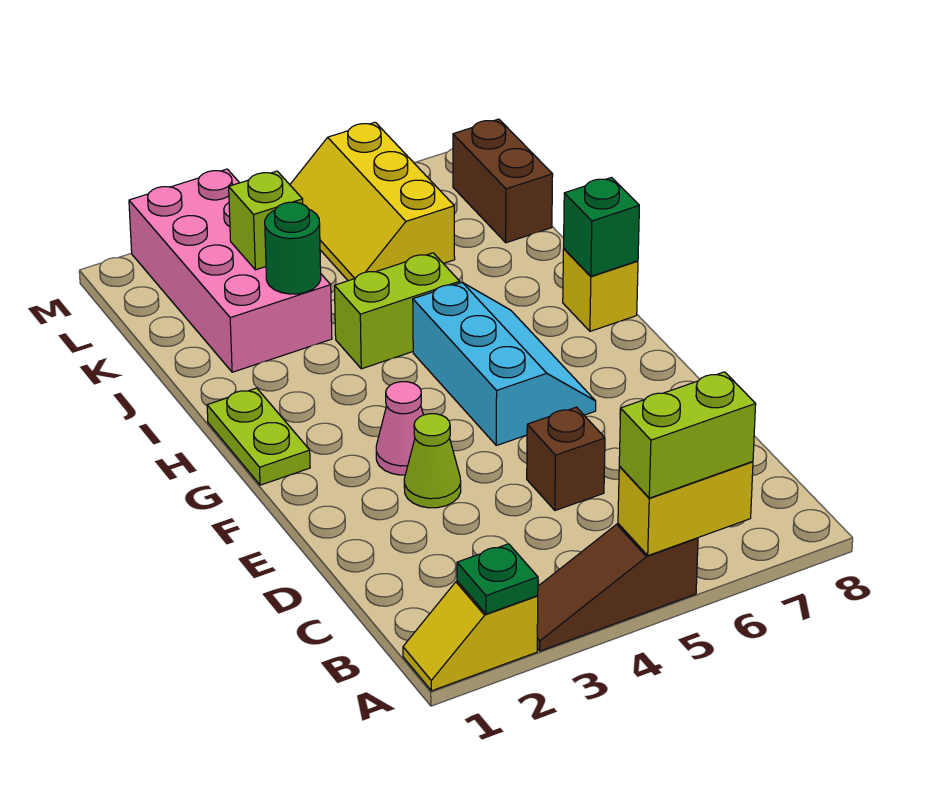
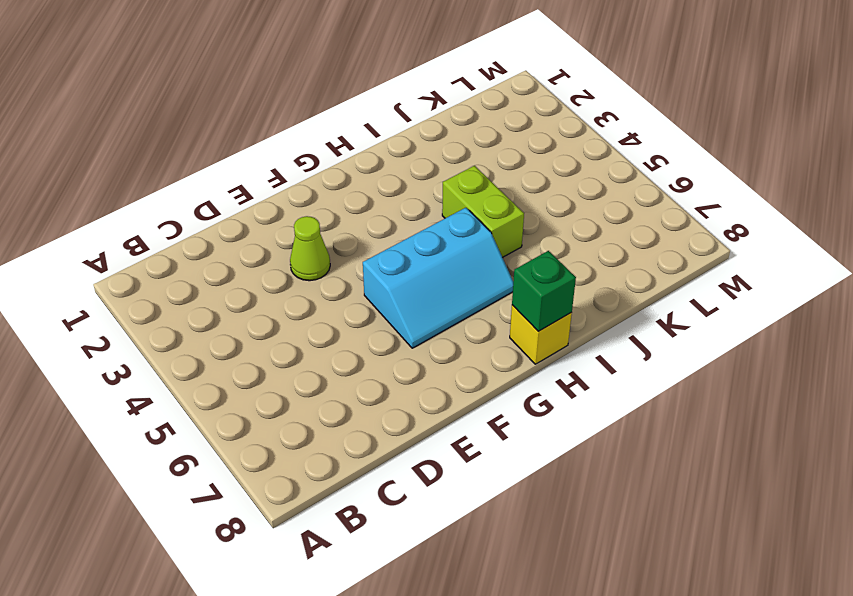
none -> yellow 1x2 slope [403,581,538,691]
none -> brown 1x3 slope [537,524,698,651]
none -> brown 1x1 brick [527,407,605,510]

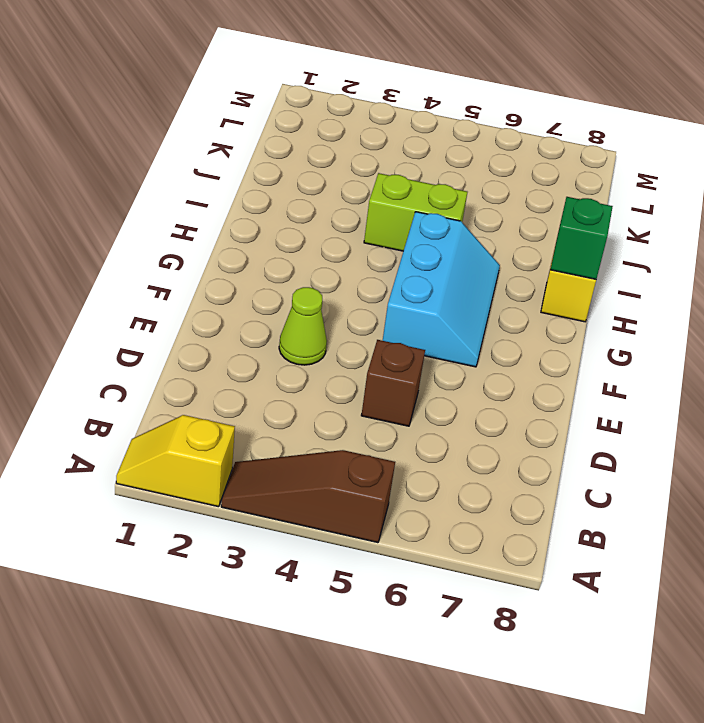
none -> pink 1x1 cone [376,382,423,475]
none -> lime 1x2 plate [207,388,310,485]
none -> pink 2x4 brick [129,169,332,372]

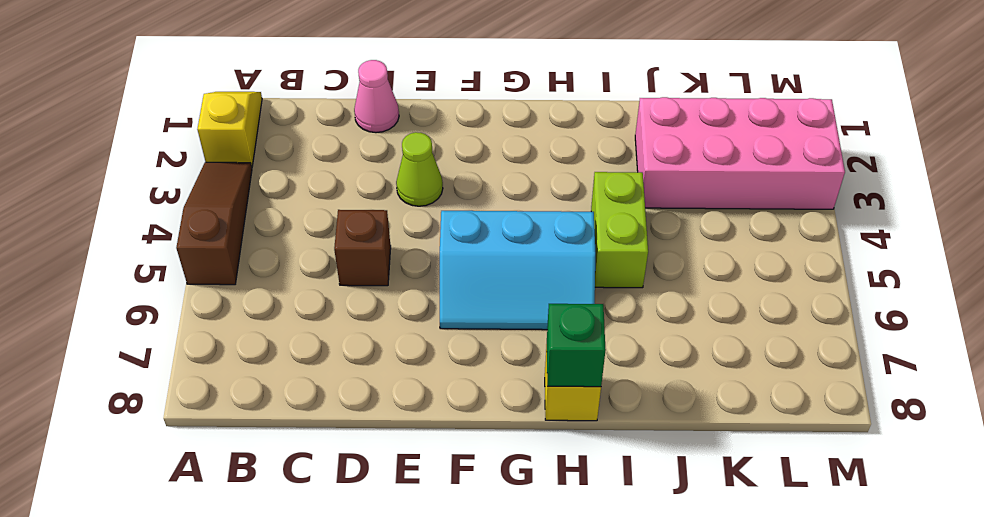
pink 1x1 cone [354,60,399,133] -> pink 1x1 cone moved to [376,382,423,475]
none -> lime 1x2 plate [207,388,310,485]
none -> yellow 2x3 slope [290,122,455,281]
none -> brown 1x2 brick [453,119,553,243]

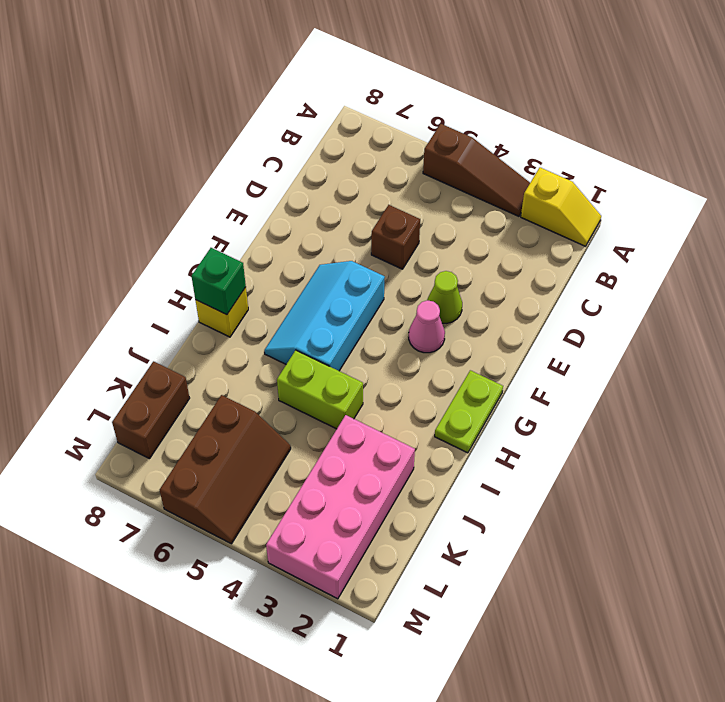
brown 2x3 slope [160,395,291,544] -> yellow 2x3 slope [290,122,455,281]
none -> green 1x1 plate [457,544,538,614]
none -> yellow 1x2 brick [618,461,753,556]
none -> green 1x1 round brick [265,202,321,294]

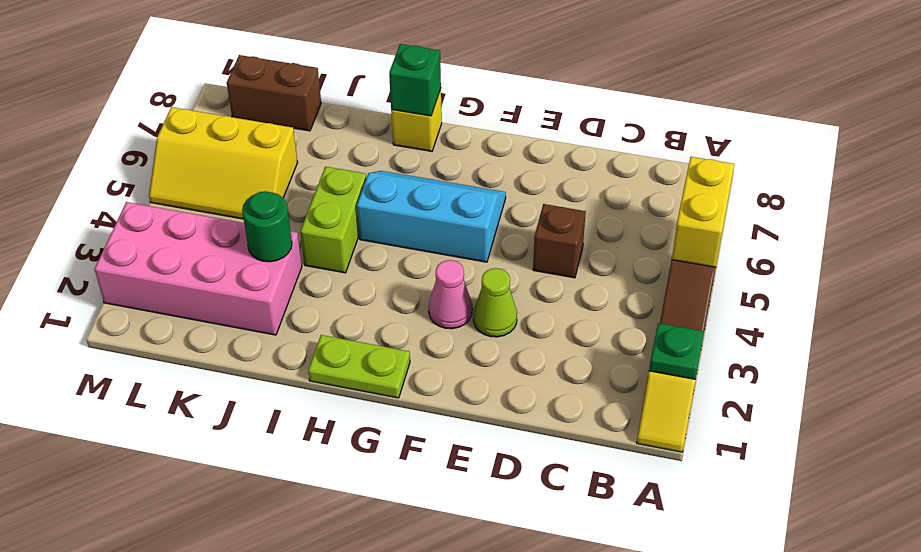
none -> lime 1x1 brick [229,171,303,270]
none -> lime 1x2 brick [619,372,756,498]

